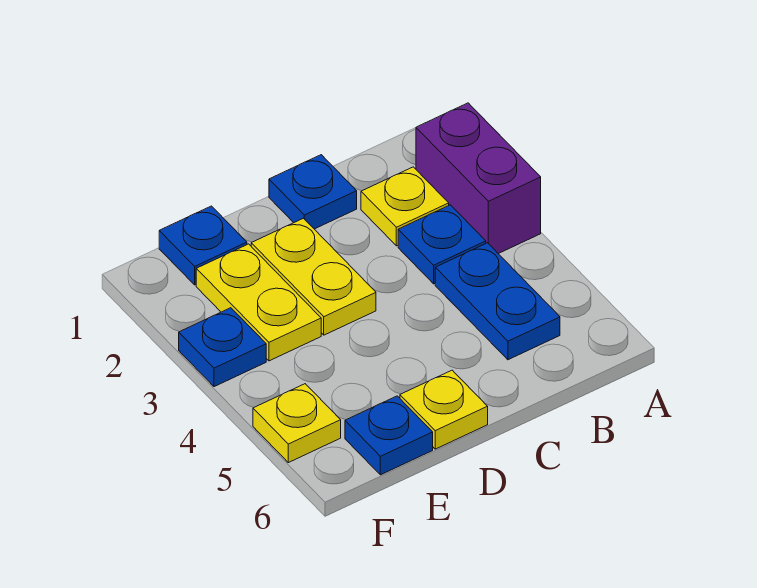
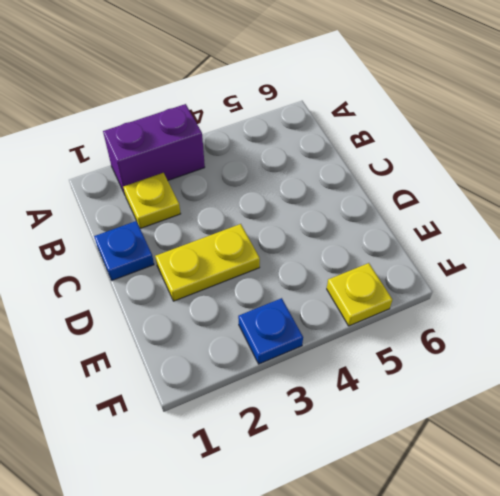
none -> blue 1x1 plate [398,205,486,284]
none -> blue 1x2 plate [435,243,560,360]
none -> yellow 1x1 plate [400,370,488,449]

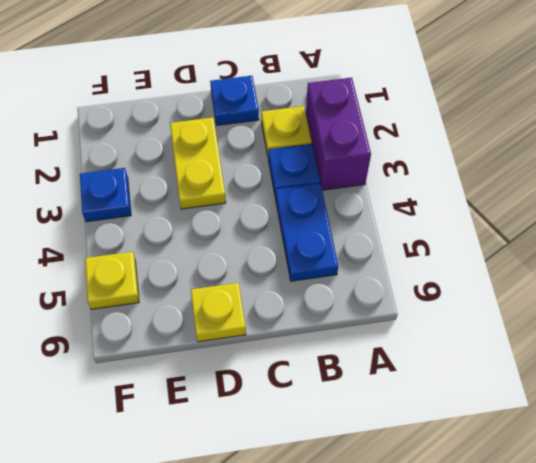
none -> blue 1x1 plate [159,206,247,285]
none -> yellow 1x2 plate [196,244,321,361]
none -> blue 1x1 plate [345,396,433,475]

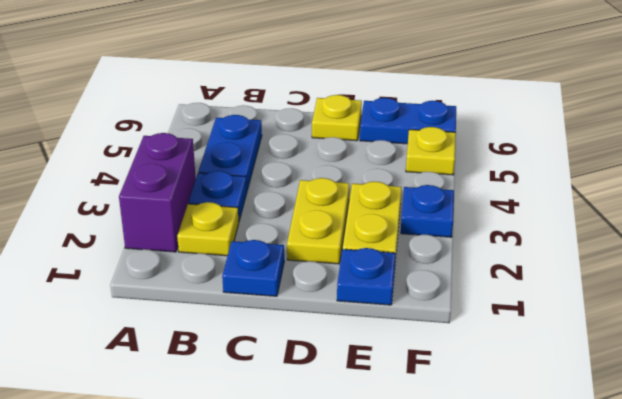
blue 1x2 plate [360,98,456,144] -> blue 1x1 plate [345,396,433,475]

